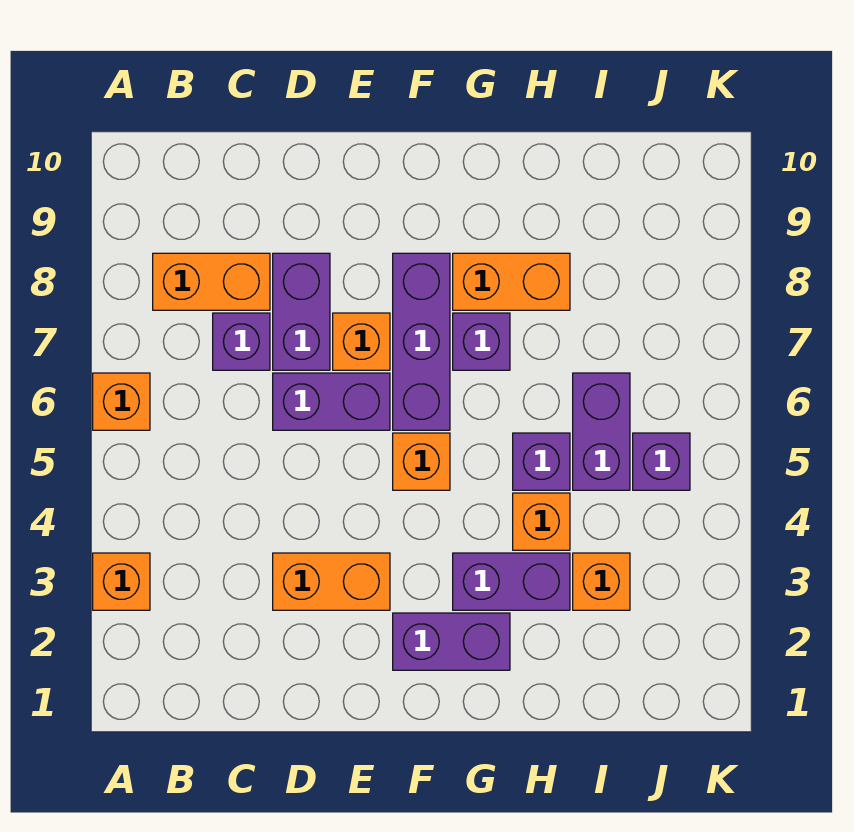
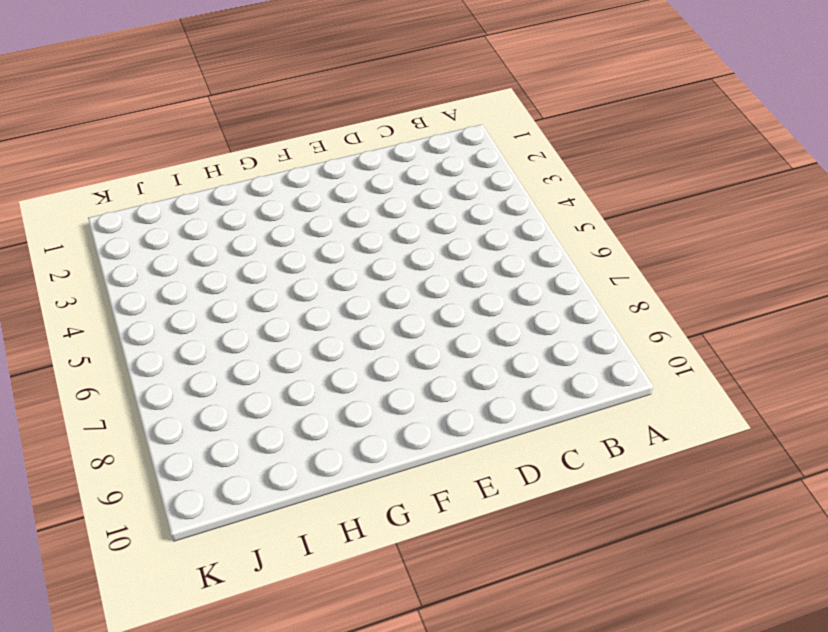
none -> orange 1x1 brick [93,553,150,610]
none -> orange 1x1 brick [93,373,150,430]
none -> orange 1x2 brick [153,253,270,310]

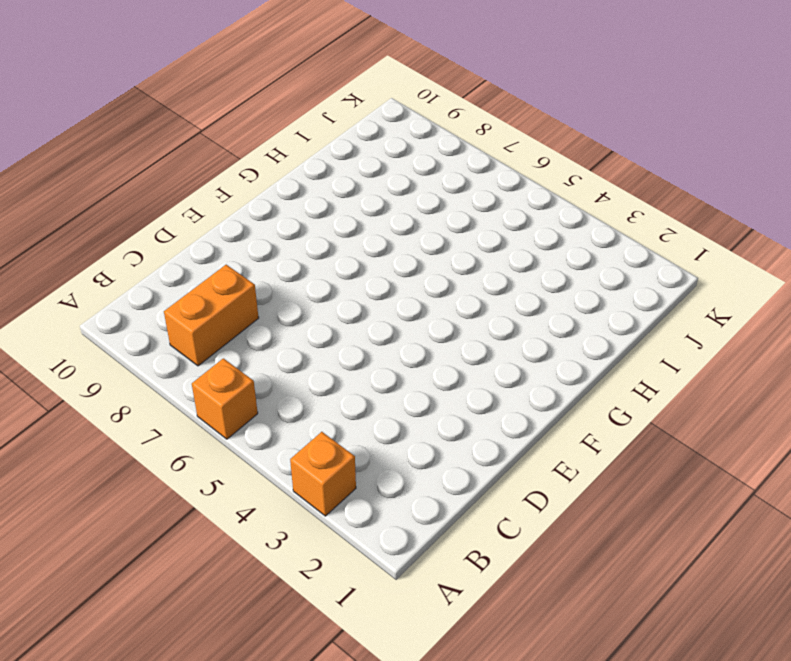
none -> purple 1x1 brick [213,313,270,370]
none -> orange 1x2 brick [273,553,390,610]
none -> purple 1x2 brick [273,373,390,430]

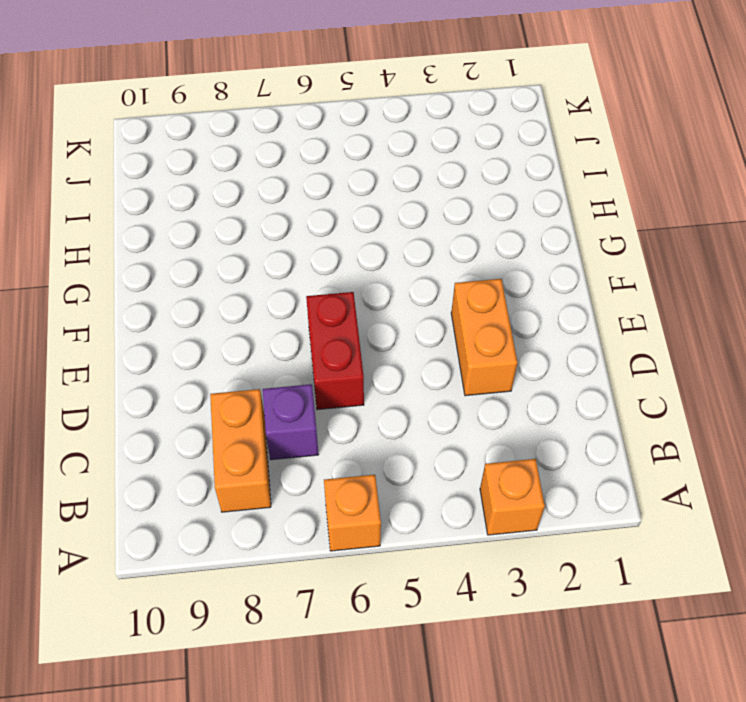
red 1x2 brick [306,292,364,410] -> purple 1x2 brick [273,373,390,430]
none -> purple 1x2 brick [273,253,330,370]
none -> orange 1x1 brick [333,313,390,370]
none -> purple 1x2 brick [393,613,510,670]

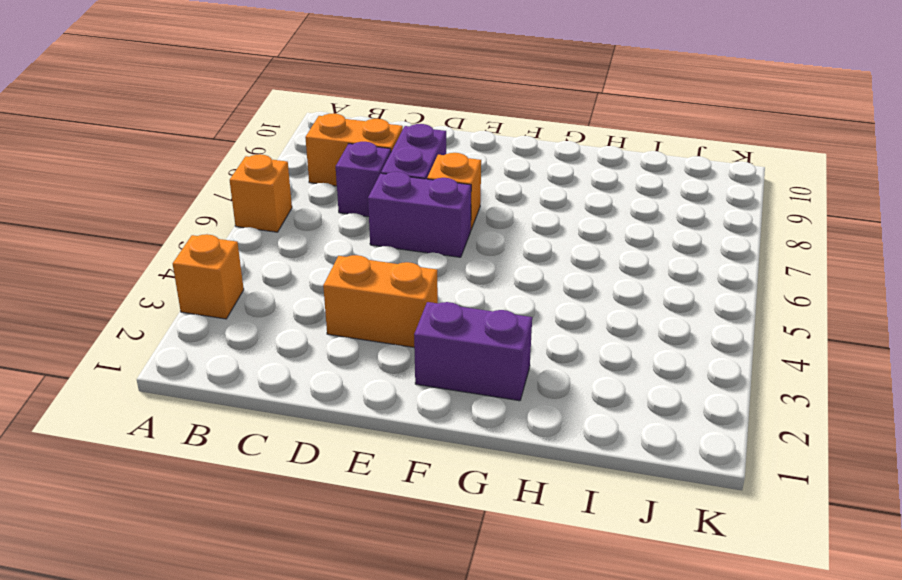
none -> orange 1x1 brick [393,433,450,490]
none -> purple 1x3 brick [393,253,450,430]
none -> purple 1x2 brick [453,553,570,610]

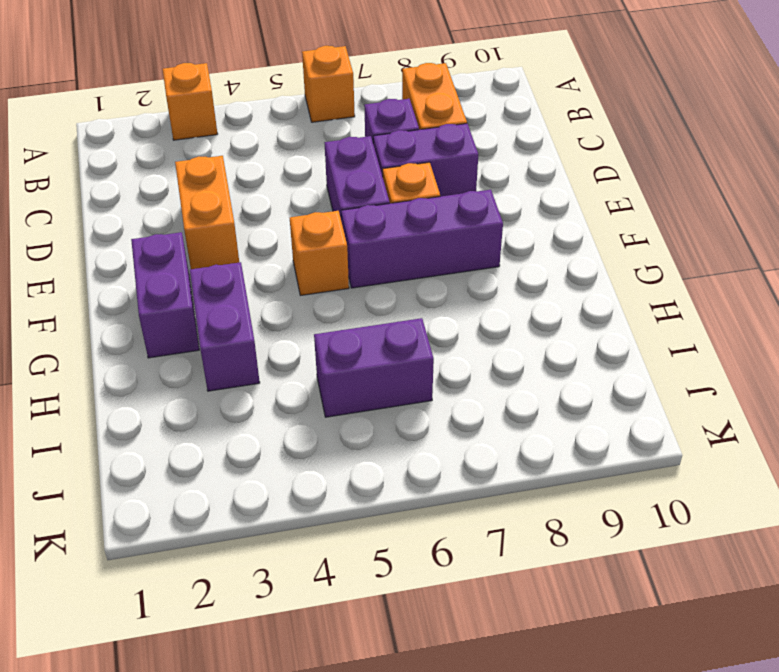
none -> purple 1x1 brick [453,313,510,370]
none -> orange 1x2 brick [453,253,570,310]
none -> orange 1x1 brick [513,493,570,550]

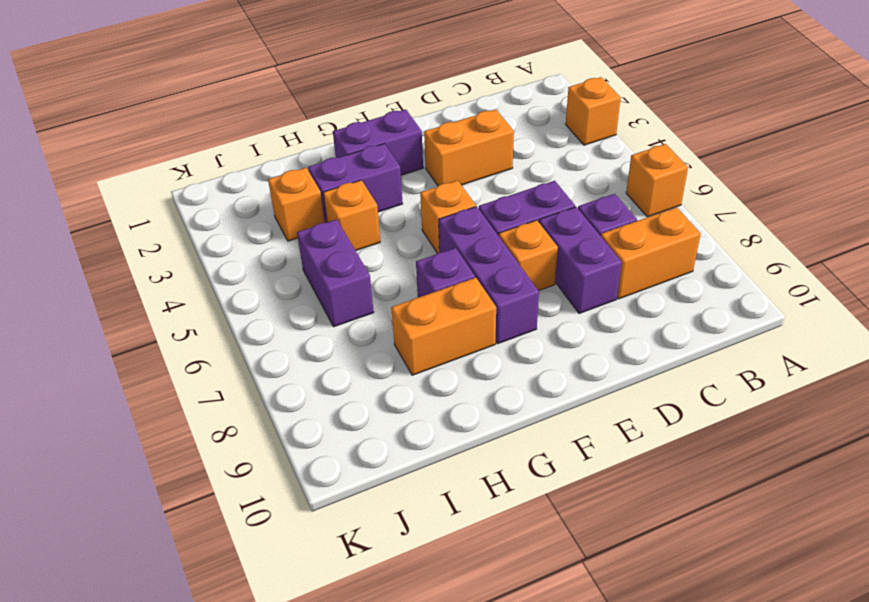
none -> purple 1x1 brick [513,433,570,490]
none -> purple 1x1 brick [633,433,690,490]

